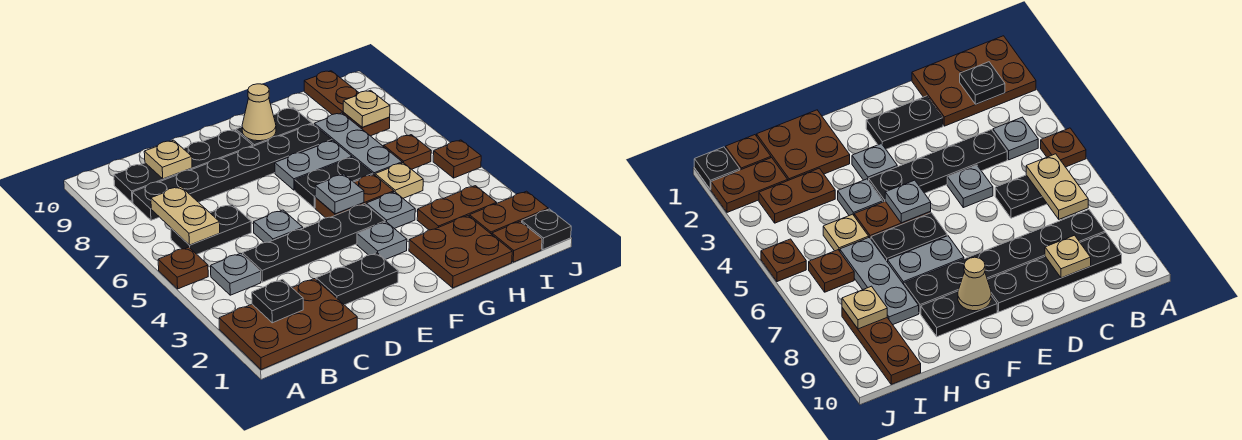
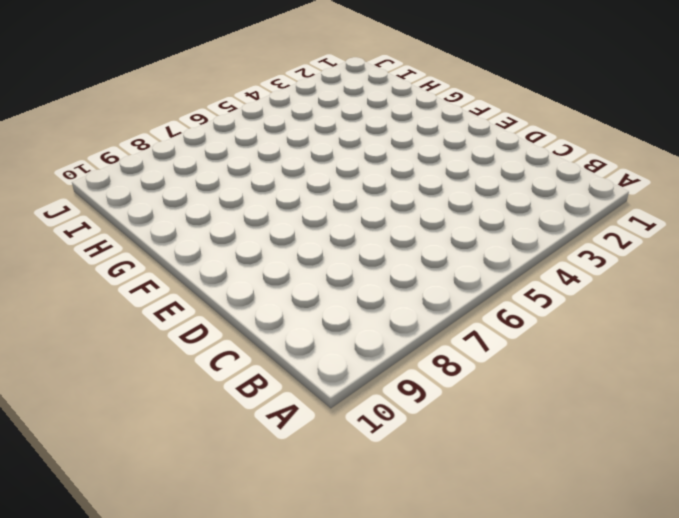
none -> brown 2x3 plate [219,279,357,370]
none -> brown 1x1 plate [158,247,208,289]
none -> grey 1x1 plate [211,253,261,295]
none -> black 1x2 plate [171,204,251,254]

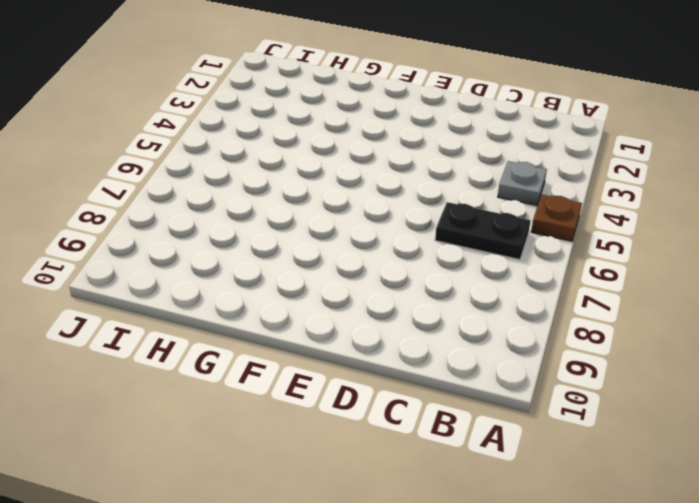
none -> brown 2x3 plate [219,279,357,370]
none -> black 1x6 plate [132,124,332,220]
none -> black 1x4 plate [114,130,253,203]
none -> black 1x4 plate [243,204,385,282]

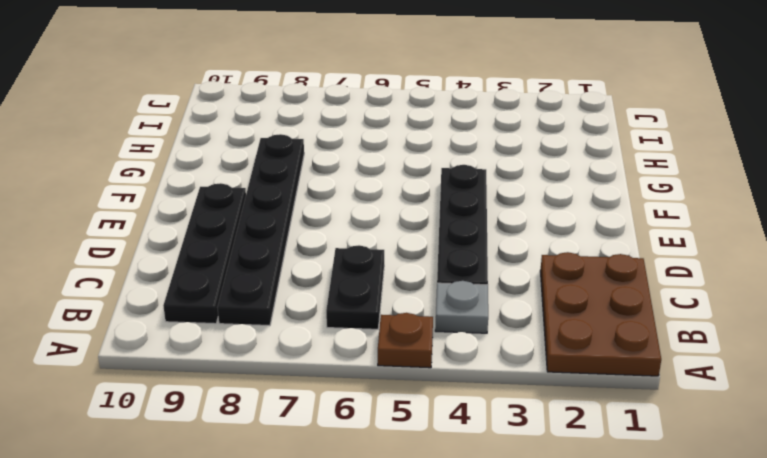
none -> black 1x2 plate [316,253,398,305]
none -> grey 1x1 plate [254,210,303,243]
none -> grey 1x1 plate [357,222,407,260]
none -> brown 1x2 plate [315,174,394,218]

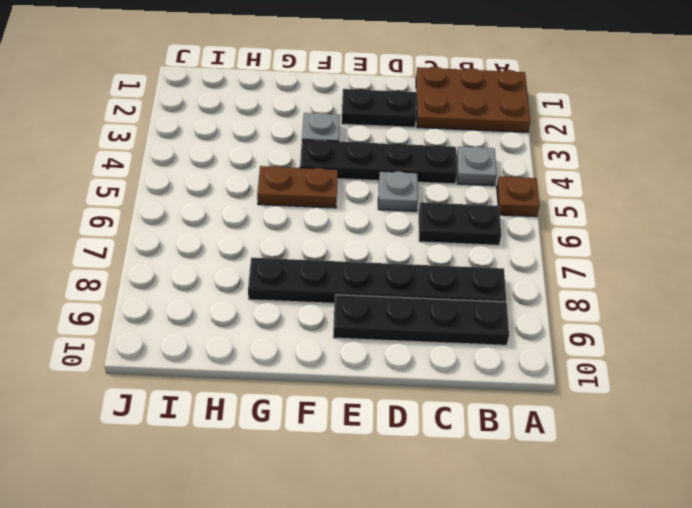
none -> black 1x2 plate [295,157,373,208]
none -> grey 1x2 plate [275,140,352,190]
none -> black 1x2 plate [236,108,312,146]
none -> brown 2x2 plate [409,216,512,288]

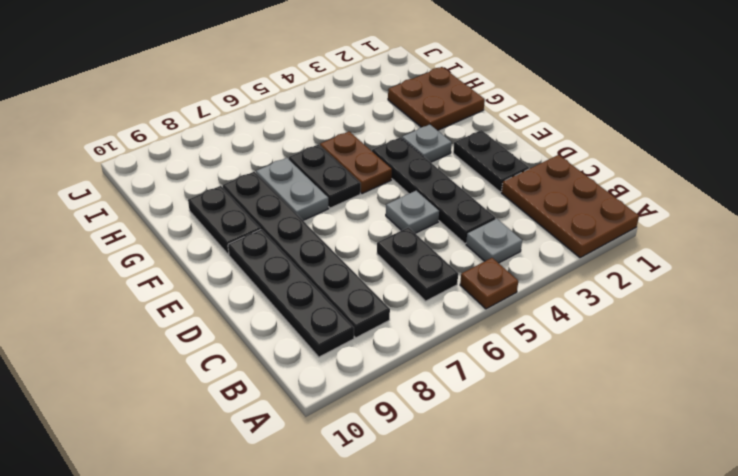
none -> grey 1x1 plate [366,192,415,229]
none -> brown 1x2 plate [417,186,496,230]
none -> tan 1x1 plate [375,163,423,198]
none -> grey 1x3 plate [314,113,402,175]

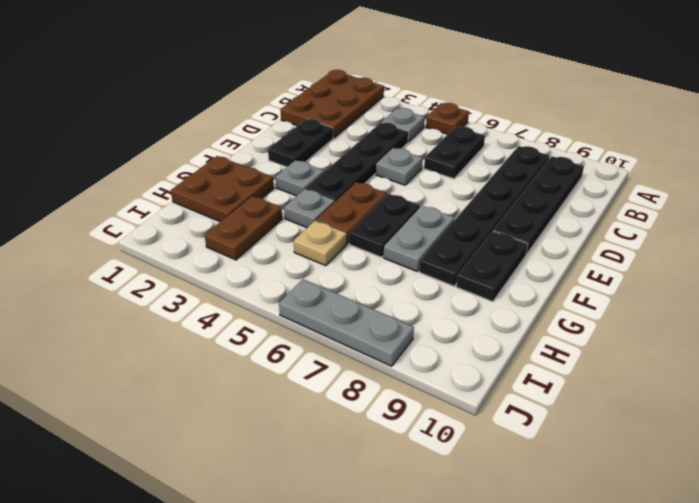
grey 1x3 plate [279,279,414,366] -> grey 1x3 plate moved to [314,113,402,175]
none -> brown 1x1 plate [492,221,542,262]
none -> brown 1x2 plate [469,191,548,234]
none -> brown 1x1 plate [384,135,431,169]
none -> brown 1x3 plate [304,71,390,136]

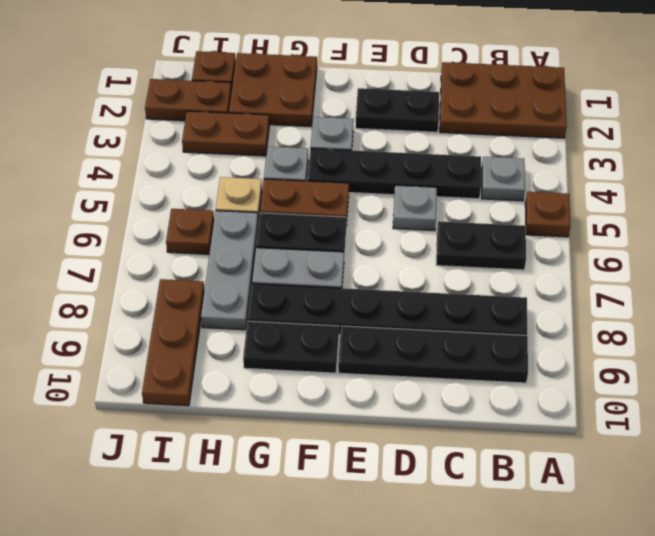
none -> black 1x1 plate [522,209,571,249]
none -> brown 1x1 plate [433,140,481,178]
none -> black 1x1 plate [252,279,303,323]
none -> tan 1x2 plate [151,187,220,245]

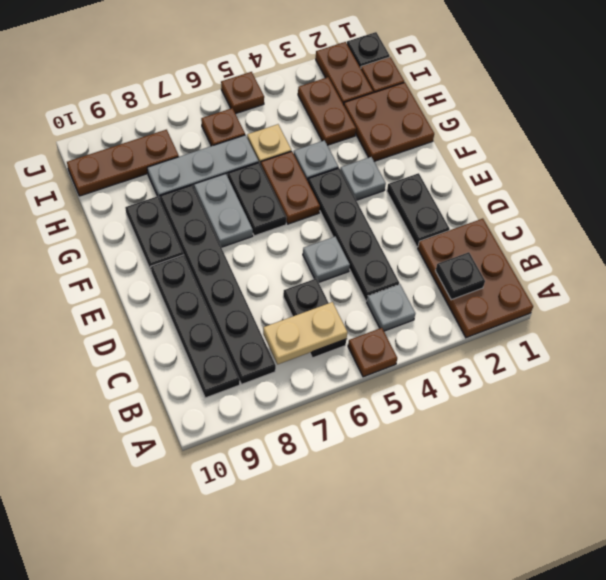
none -> tan 1x1 plate [144,140,192,179]
none -> grey 1x1 plate [315,174,364,214]
none -> tan 1x1 cone [242,84,276,141]
none -> tan 1x1 plate [343,90,390,127]

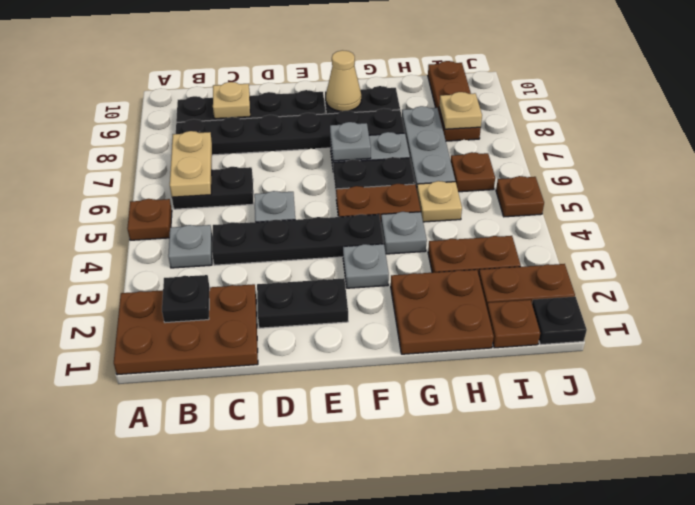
grey 1x1 plate [330,122,371,161] -> grey 1x1 plate moved to [315,174,364,214]

